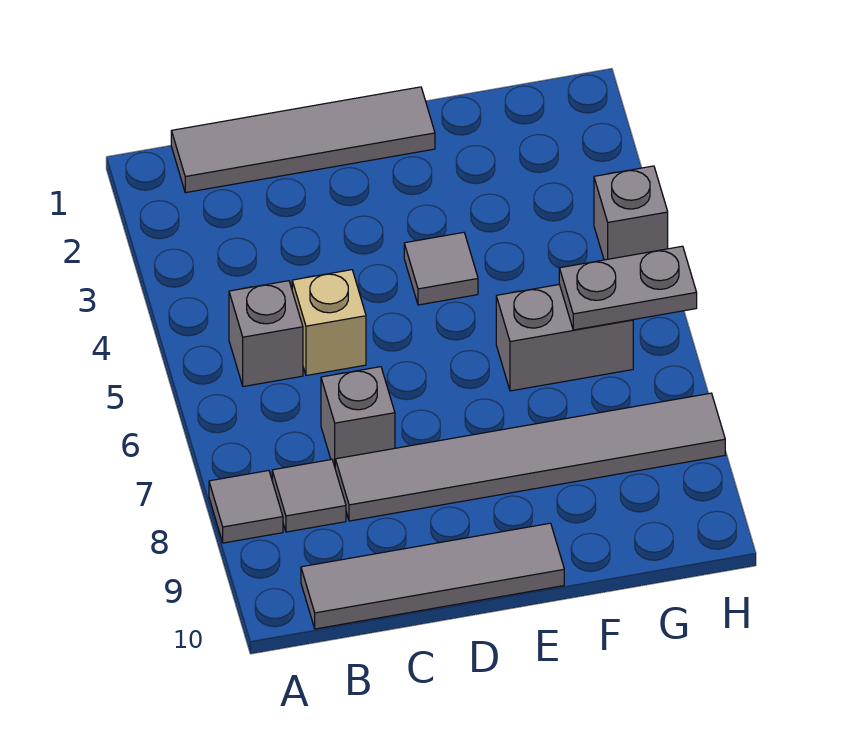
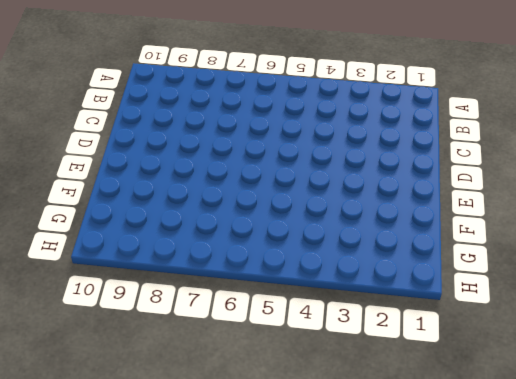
none -> grey 1x1 tile [209,470,283,543]
none -> grey 1x4 tile [171,87,435,193]
none -> grey 1x1 brick [229,281,303,387]

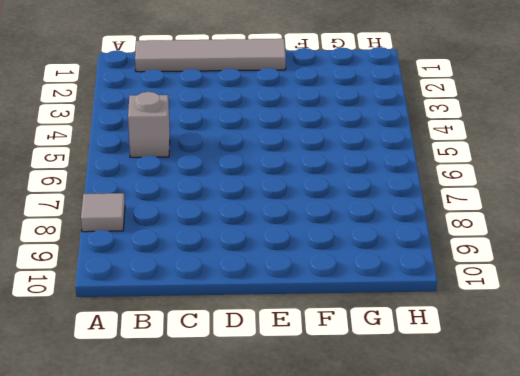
none -> grey 1x1 tile [272,459,346,532]
none -> grey 1x4 tile [301,523,564,629]
none -> tan 1x1 brick [292,270,366,376]

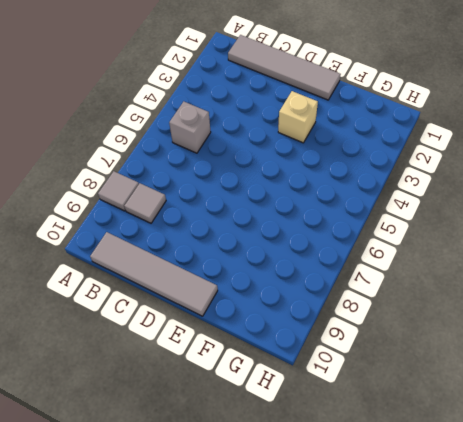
tan 1x1 brick [278,91,318,143] -> tan 1x1 brick moved to [292,270,366,376]
none -> grey 1x1 brick [321,367,395,466]
none -> grey 1x6 tile [335,393,725,521]
none -> grey 1x1 tile [404,232,478,305]

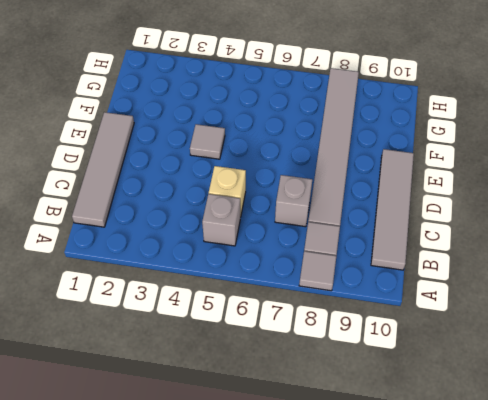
none -> grey 1x2 brick [496,284,633,391]
none -> grey 1x1 brick [594,166,668,260]
none -> grey 1x2 plate [559,246,697,330]

